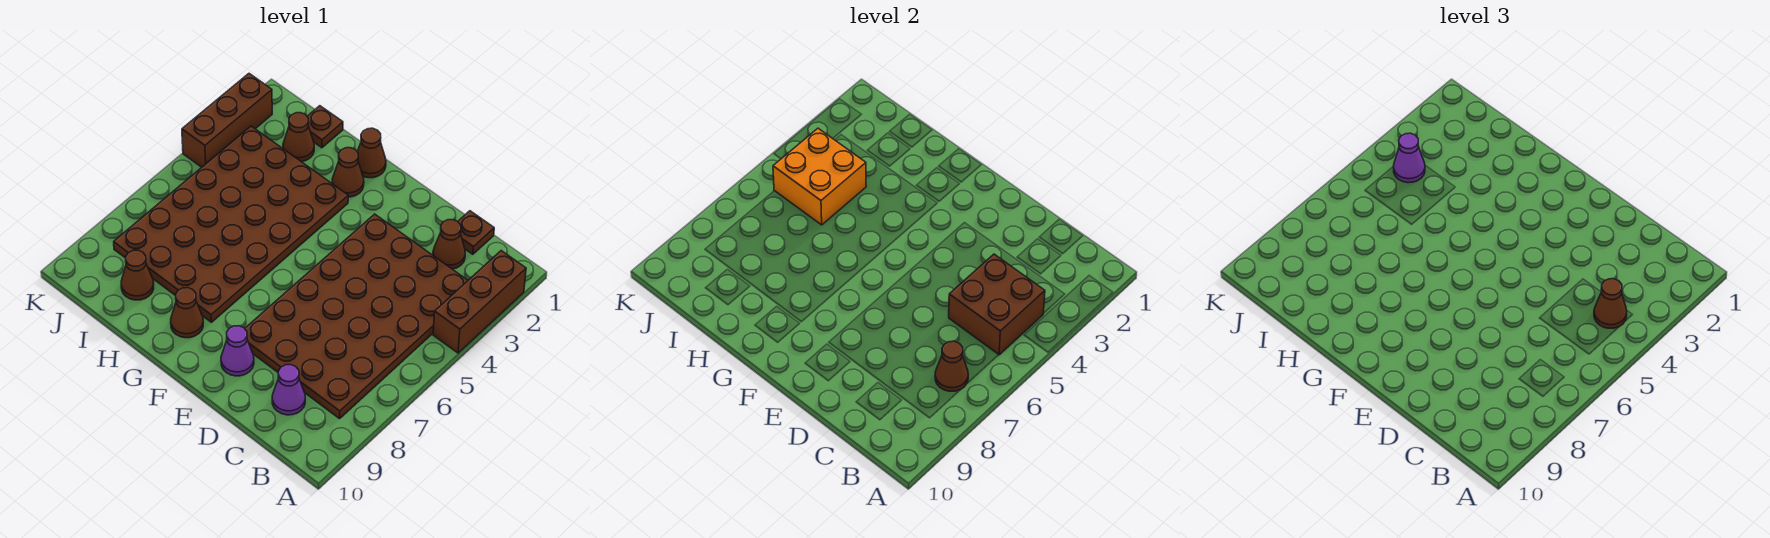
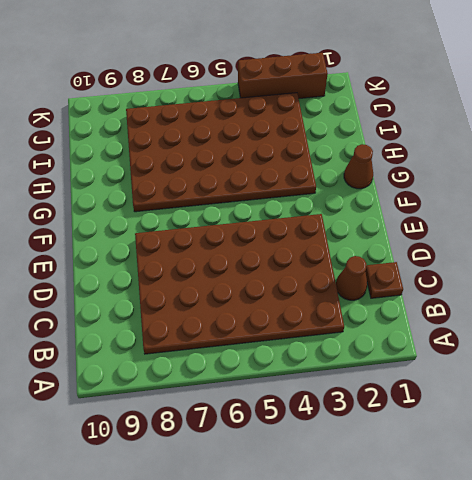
none -> brown 1x3 brick [433,251,526,353]
none -> purple 1x1 cone [272,365,305,415]
none -> purple 1x1 cone [221,326,254,376]

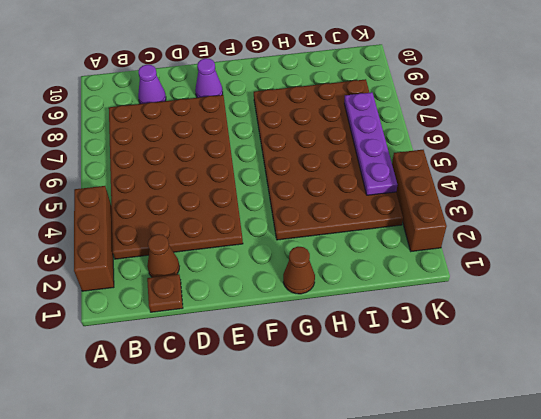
purple 1x4 plate [344,92,397,195] -> orange 2x2 brick [773,128,866,225]
none -> brown 1x1 cone [332,148,364,197]
none -> brown 1x1 cone [171,288,203,338]
none -> brown 1x1 plate [307,106,343,148]

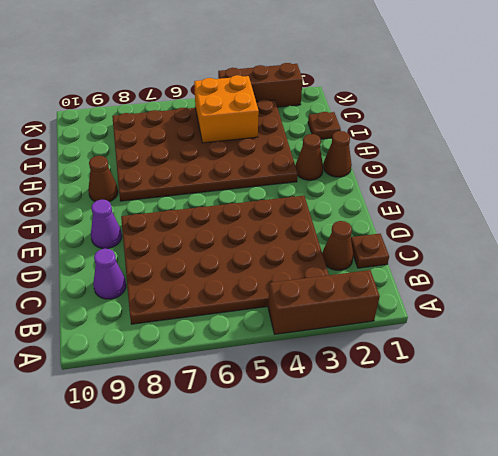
none -> brown 1x1 cone [283,113,314,162]
none -> brown 1x1 cone [121,250,154,300]
none -> brown 2x2 brick [949,254,1045,355]

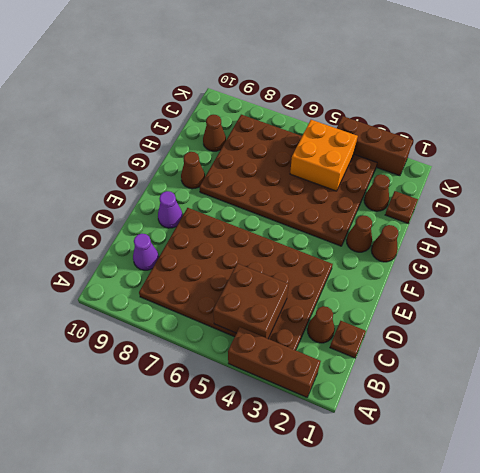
none -> brown 1x1 cone [935,341,968,391]
none -> brown 1x1 cone [1594,279,1627,328]
none -> purple 1x1 cone [1394,133,1425,183]

